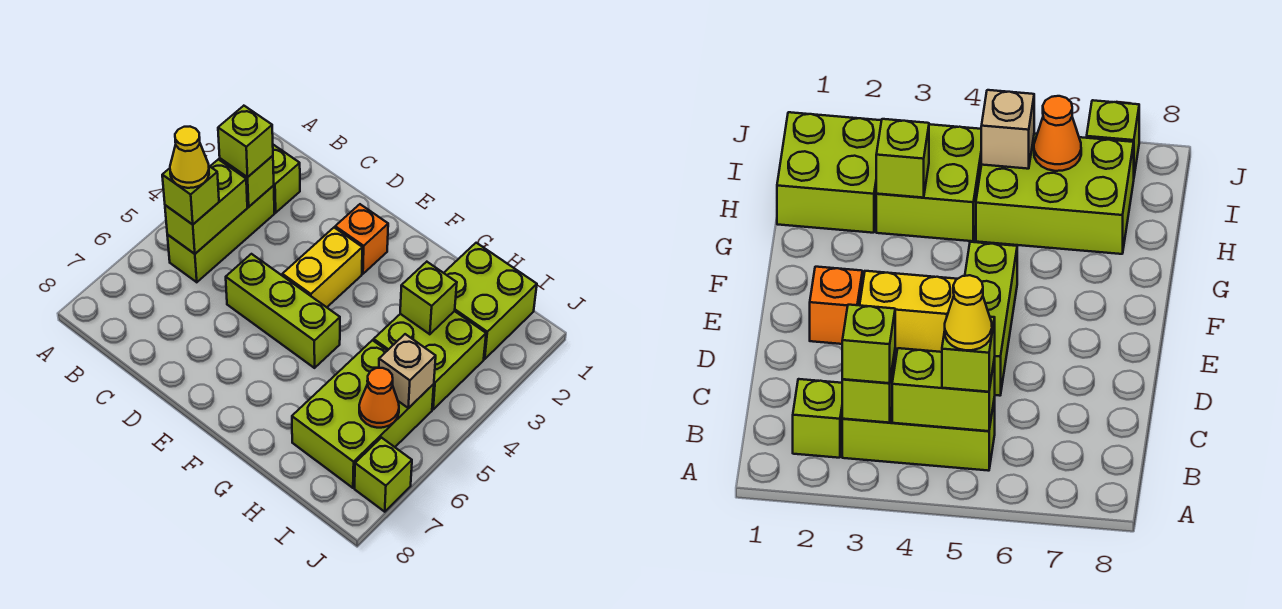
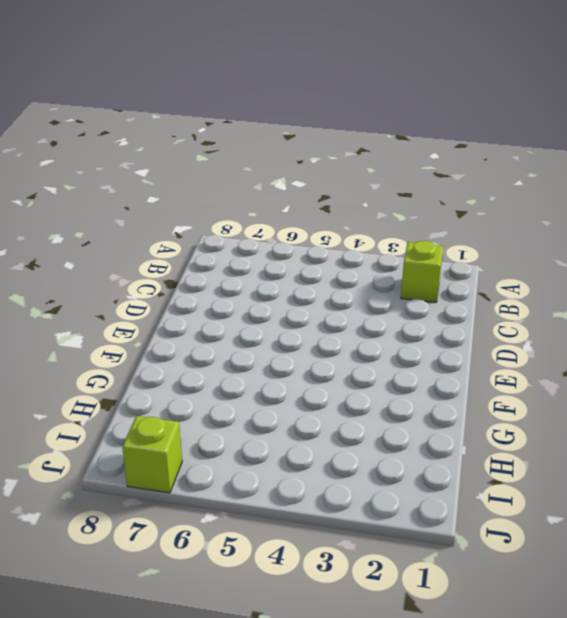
none -> lime 1x3 brick [167,186,274,282]
none -> lime 1x3 brick [226,254,340,368]
none -> orange 1x1 brick [335,204,388,274]

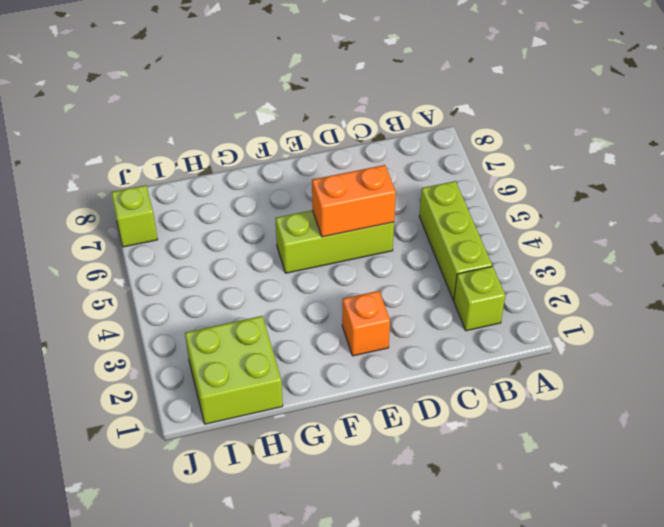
orange 1x2 brick [312,165,396,237] -> none
none -> yellow 1x2 brick [282,228,362,307]
none -> lime 2x2 brick [374,311,486,409]
none -> lime 2x3 brick [292,340,434,488]

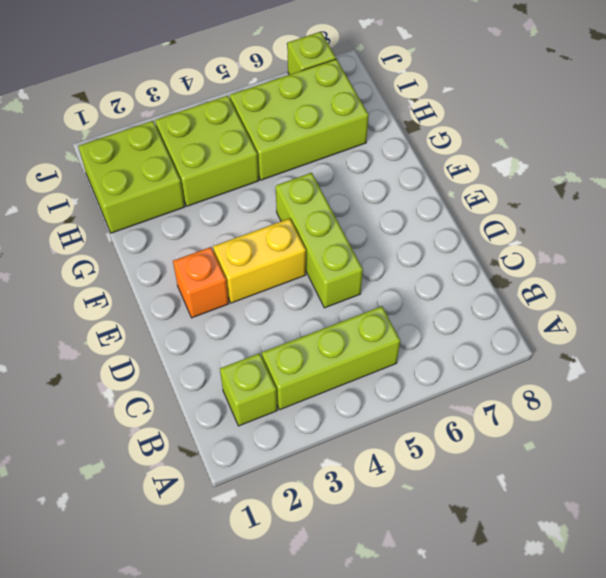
none -> lime 1x1 brick [220,156,274,207]
none -> lime 1x2 brick [165,159,247,254]
none -> lime 1x1 brick [400,262,457,334]

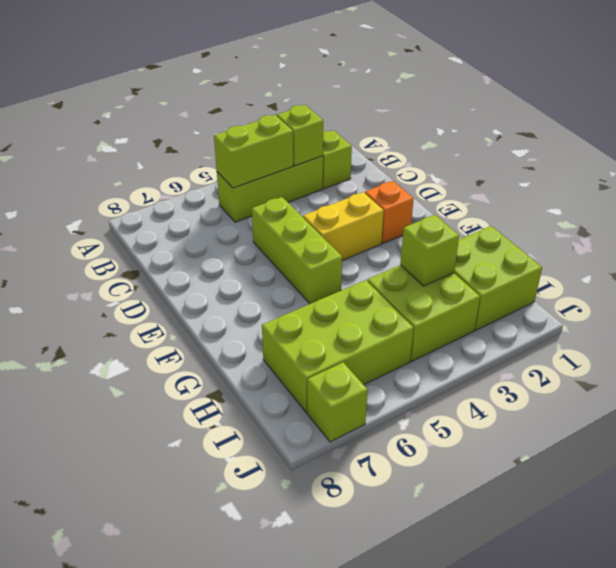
none -> tan 1x1 brick [379,334,436,408]
none -> orange 1x1 cone [359,368,399,428]
none -> lime 1x1 brick [218,106,273,177]

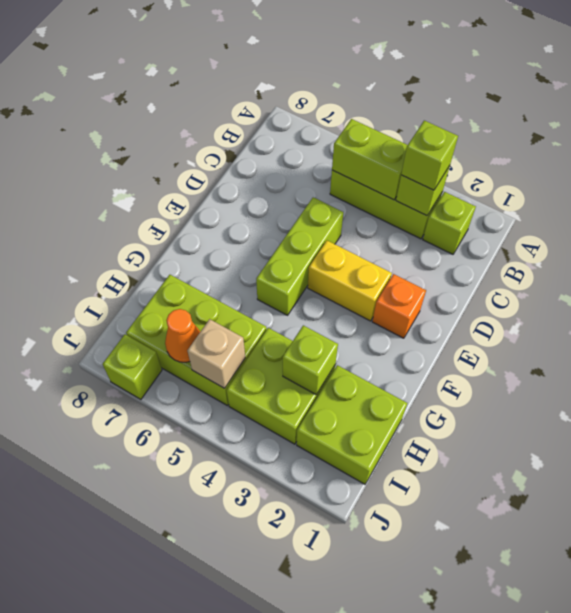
none -> lime 1x1 brick [162,166,219,224]
none -> yellow 1x1 cone [170,127,209,188]

